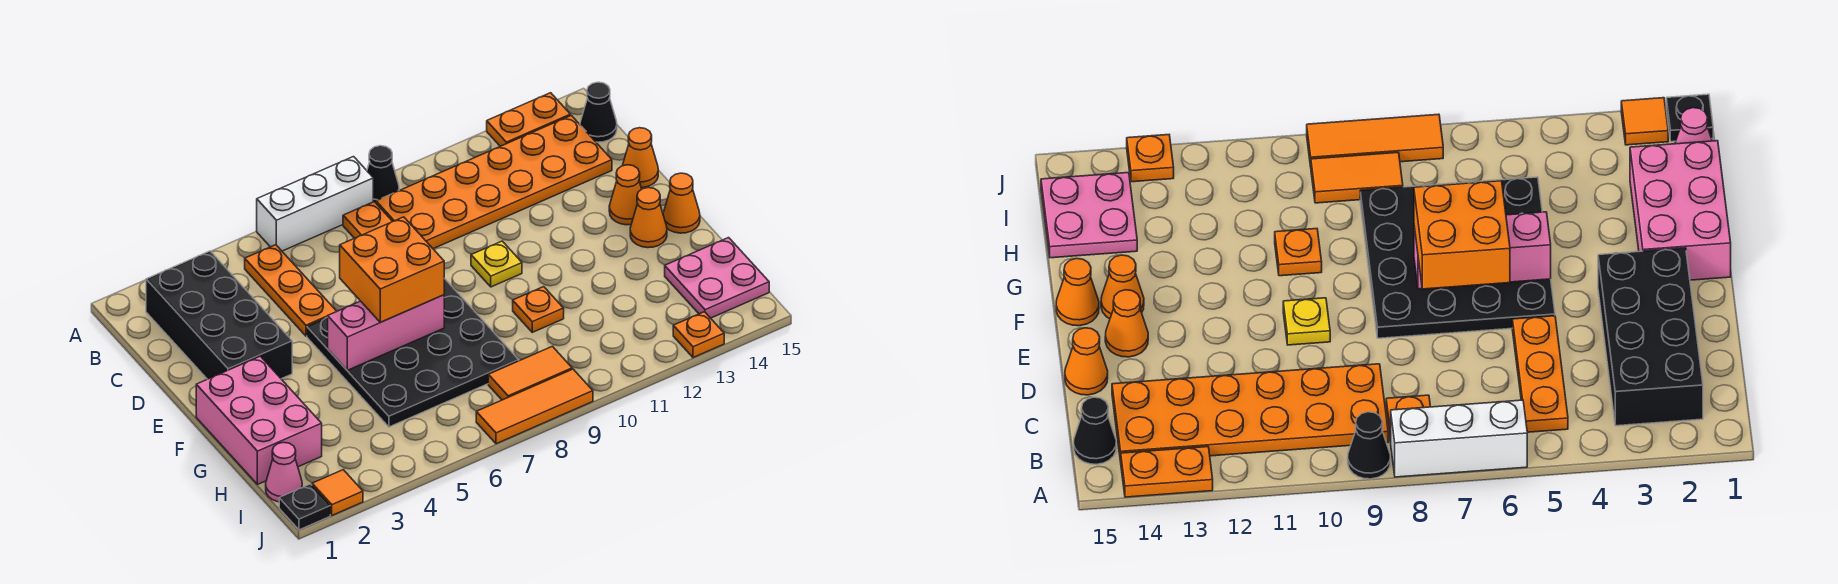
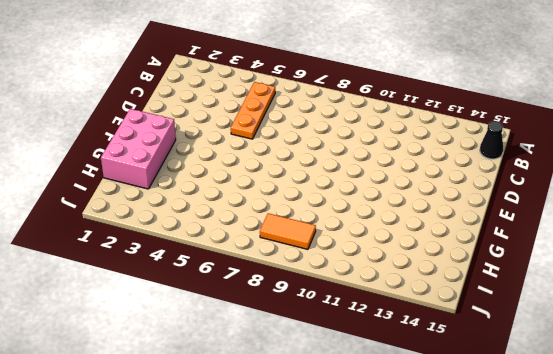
none -> white 1x3 brick [257,157,373,251]
none -> black 1x1 cone [367,146,399,203]
none -> orange 1x2 plate [487,93,570,146]

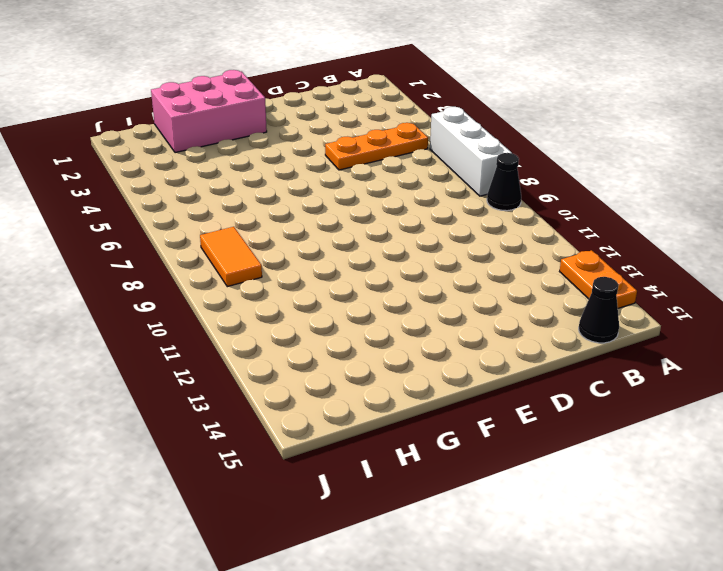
none -> black 2x4 brick [146,251,292,379]
none -> orange 1x1 plate [343,202,393,238]
none -> orange 2x6 plate [376,115,612,249]

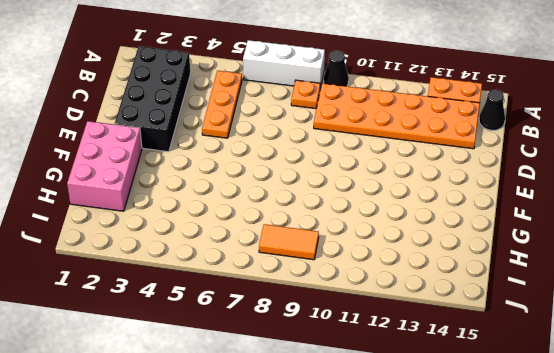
none -> orange 1x1 cone [622,128,658,188]
none -> black 4x4 plate [307,278,519,427]
none -> yellow 1x1 plate [471,241,522,287]

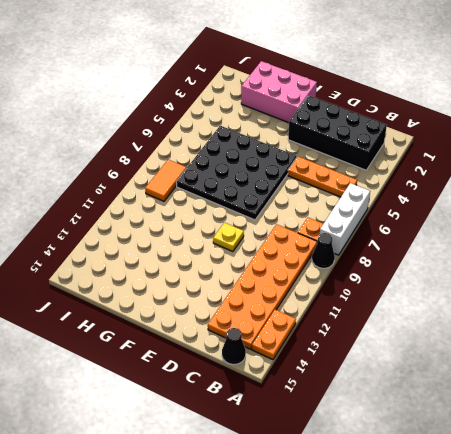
none -> orange 1x1 cone [622,128,658,188]
none -> orange 1x1 cone [609,165,641,225]
none -> orange 1x1 cone [630,188,667,248]

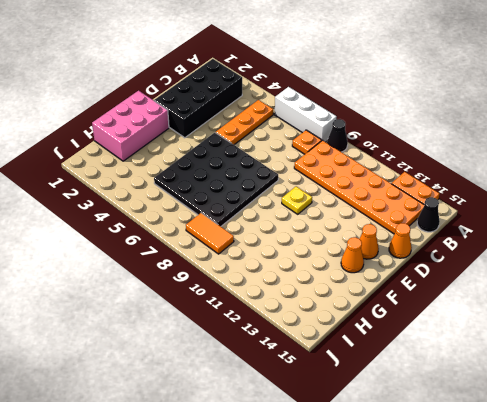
none -> orange 1x1 cone [663,173,700,233]
none -> orange 1x1 plate [513,287,564,332]
none -> pink 2x2 plate [665,238,769,318]

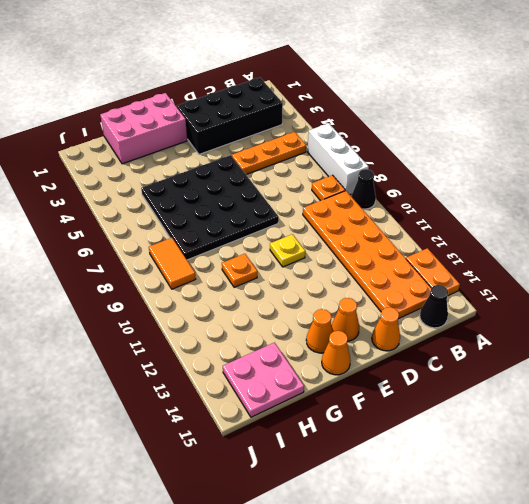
none -> pink 1x1 cone [266,442,302,502]
none -> black 1x1 plate [279,484,330,530]
none -> orange 1x1 tile [312,470,363,515]

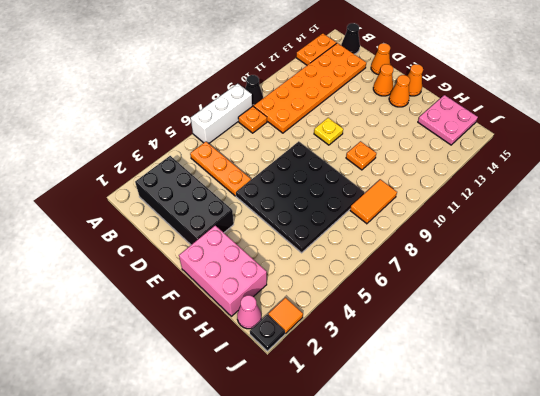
none -> orange 1x3 tile [476,369,593,444]
none -> orange 1x1 plate [673,312,724,358]
none -> pink 1x3 brick [328,295,444,370]

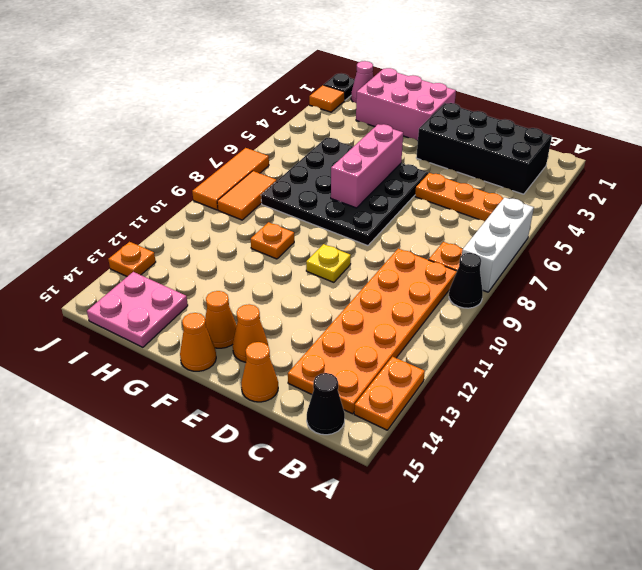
none -> orange 2x2 brick [340,217,444,322]

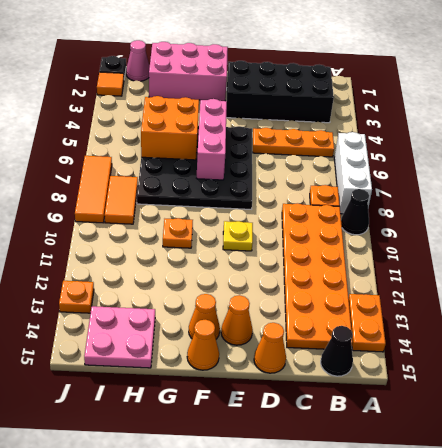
orange 2x2 brick [141,96,199,160] -> orange 2x2 brick moved to [340,217,444,322]

